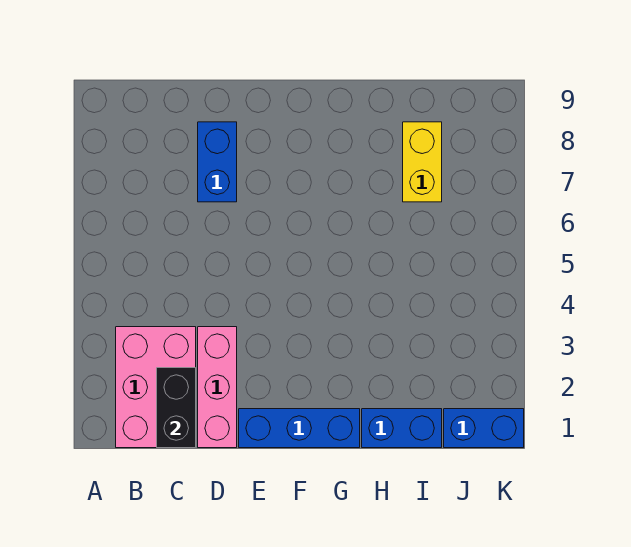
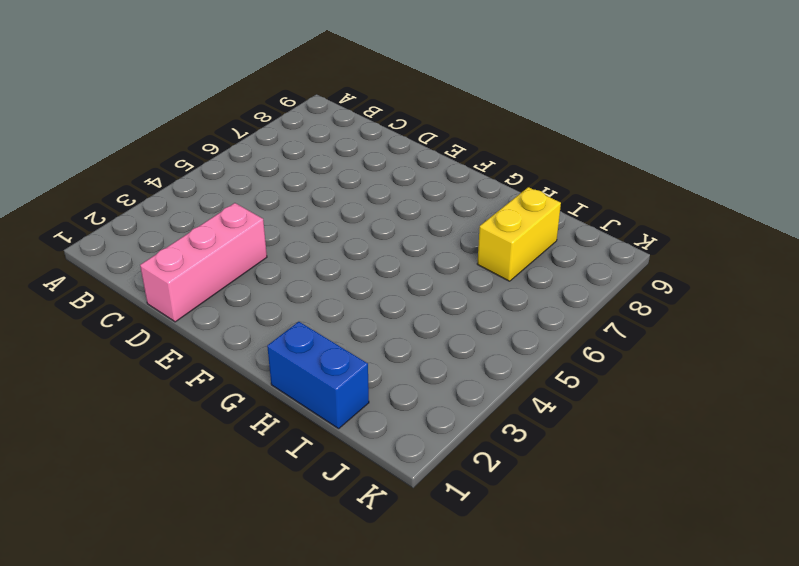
none -> pink 2x3 brick [116,327,196,448]
none -> blue 1x2 brick [198,122,237,202]

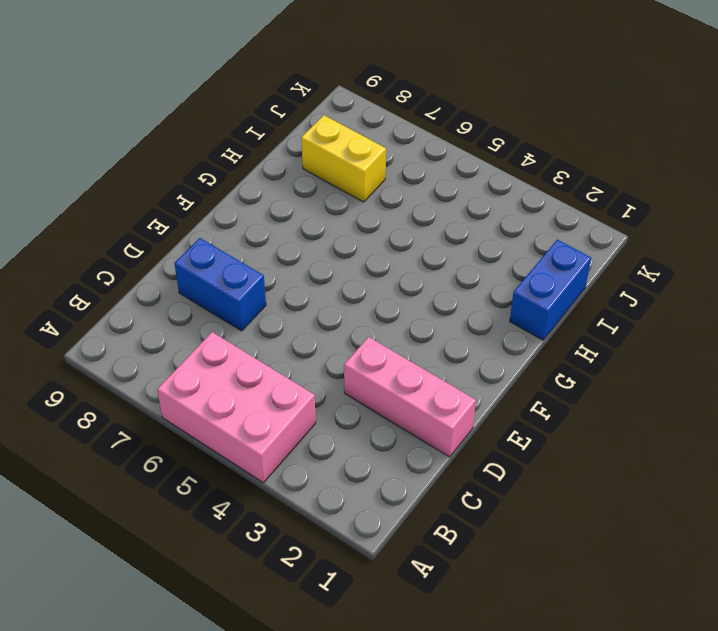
pink 2x3 brick [157,332,316,483] -> pink 2x3 brick moved to [116,327,196,448]
none -> blue 1x3 brick [239,409,360,448]
none -> blue 1x2 brick [444,409,524,448]

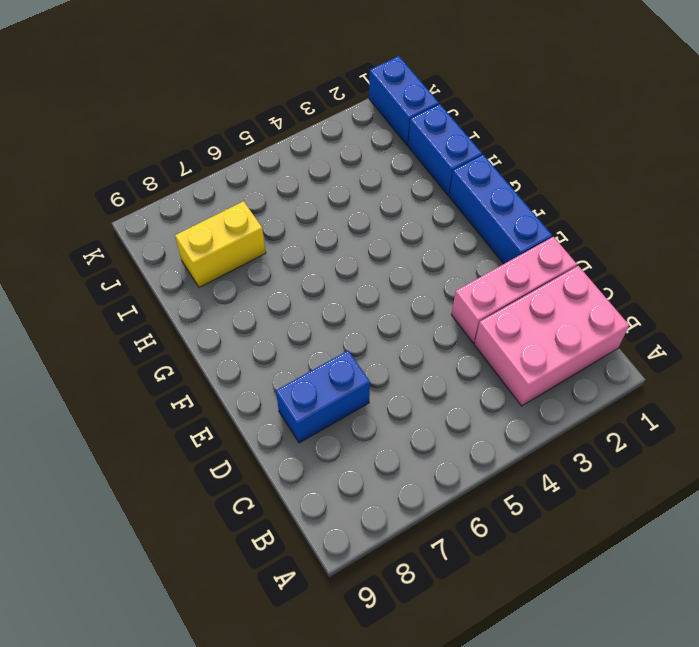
none -> black 1x2 brick [157,368,196,448]

